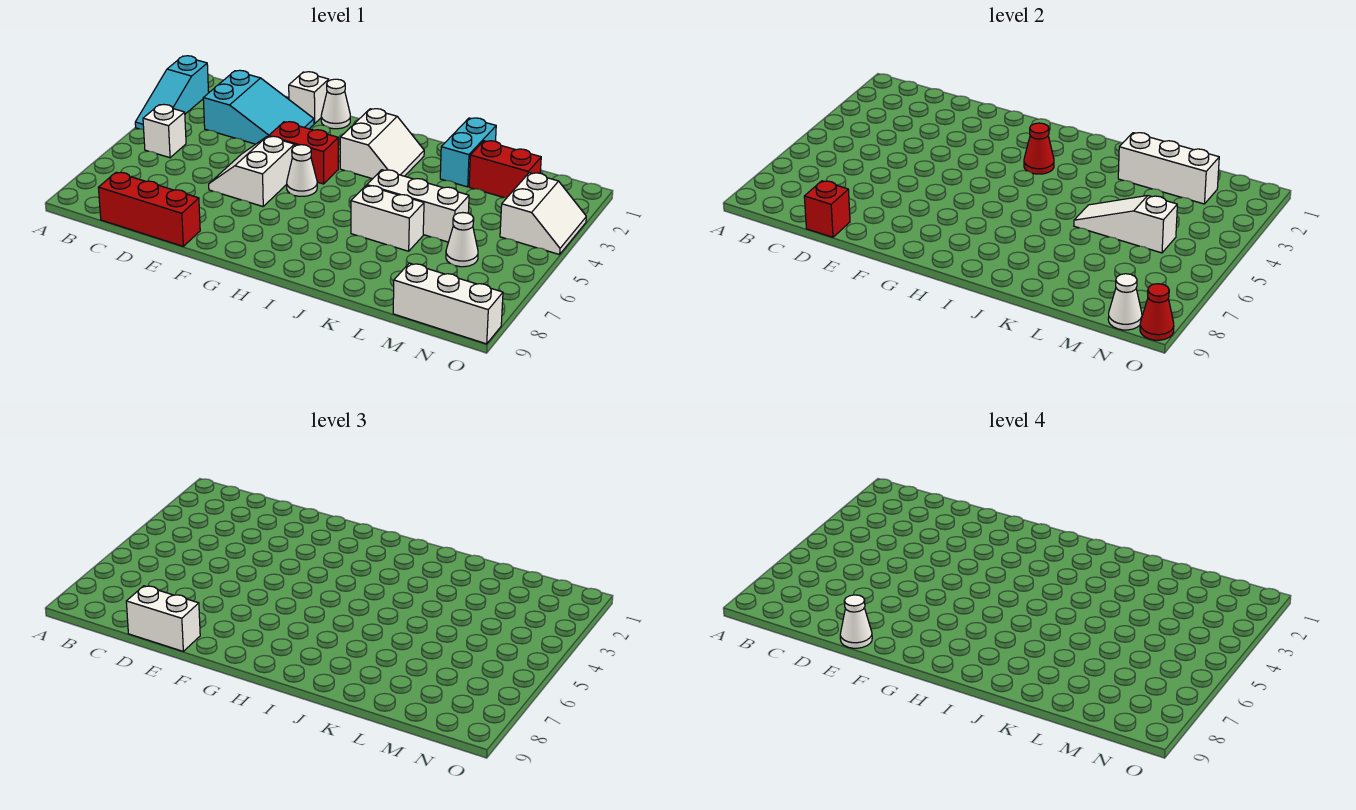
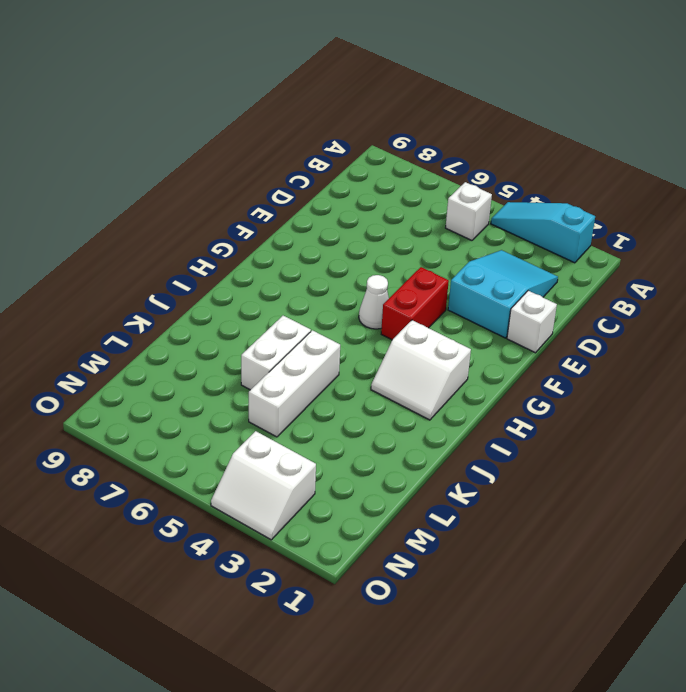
cyan 2x3 slope [448,250,558,338] -> cyan 2x3 slope turned to [203,70,314,144]
none -> red 1x3 brick [98,172,200,246]
none -> white 2x2 slope [209,136,295,206]
none -> white 1x1 cone [321,79,350,129]

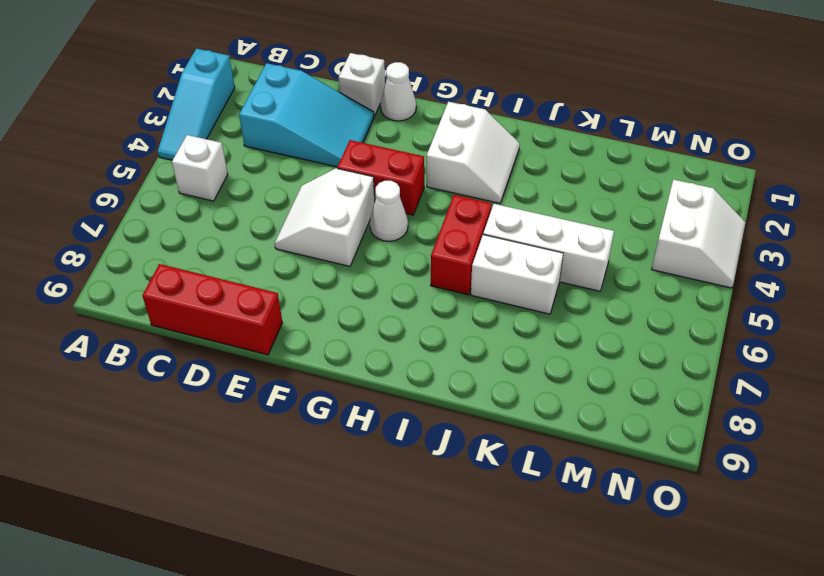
red 1x2 brick [431,195,492,295] -> red 1x2 brick turned to [469,141,541,198]
none -> cyan 1x2 brick [440,118,496,187]
none -> white 1x1 cone [446,213,478,267]
none -> white 1x3 brick [393,263,503,344]

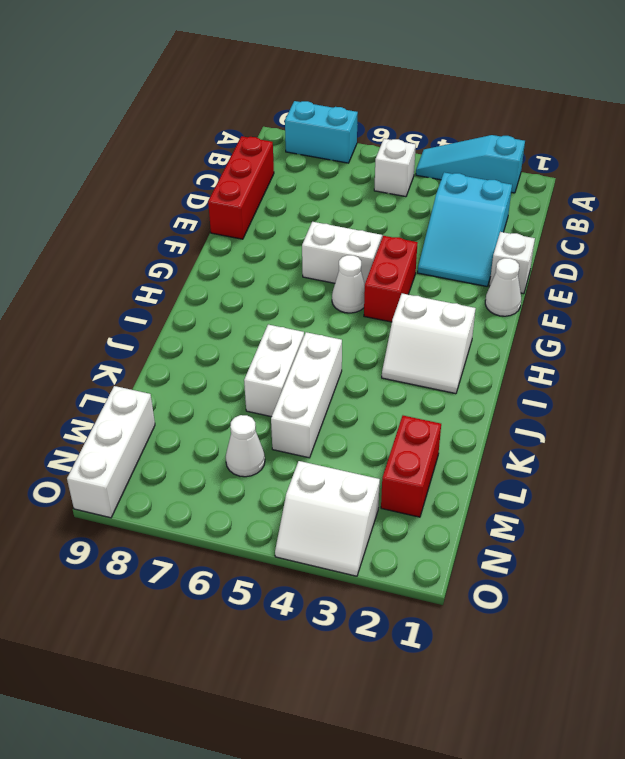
cyan 1x2 brick [285,101,358,163] -> cyan 1x2 brick moved to [440,118,496,187]
none -> red 1x1 brick [804,181,850,237]
none -> red 1x1 cone [1024,123,1054,174]
none -> white 1x3 brick [1118,133,1219,204]

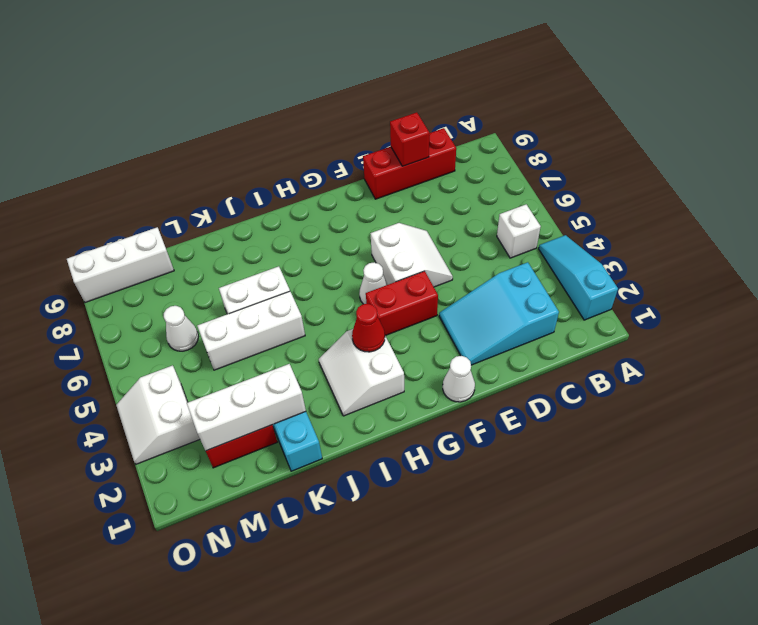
none -> white 1x1 brick [289,72,329,124]
none -> white 1x3 slope [1074,196,1177,253]
none -> white 1x1 cone [1108,274,1142,330]

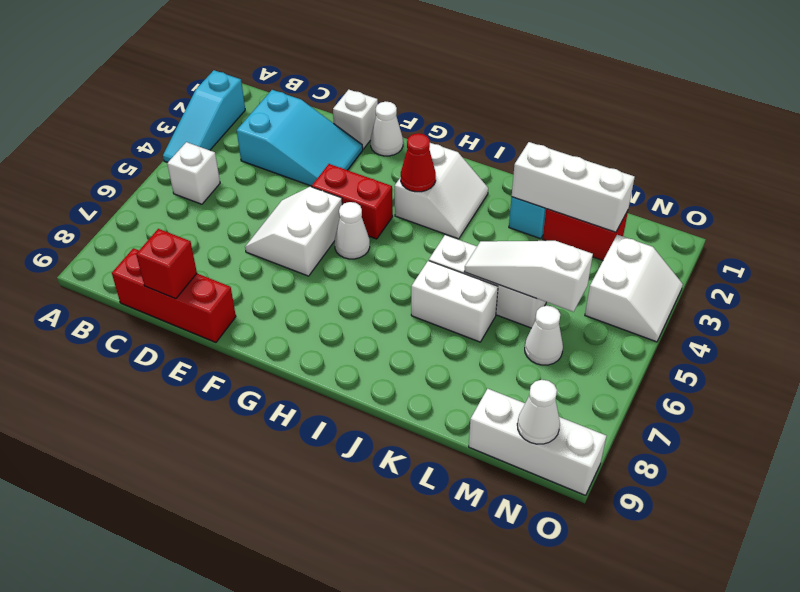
none -> red 1x1 cone [1140,284,1174,340]
none -> white 1x2 brick [126,586,200,651]
none -> white 1x1 cone [840,595,872,648]

